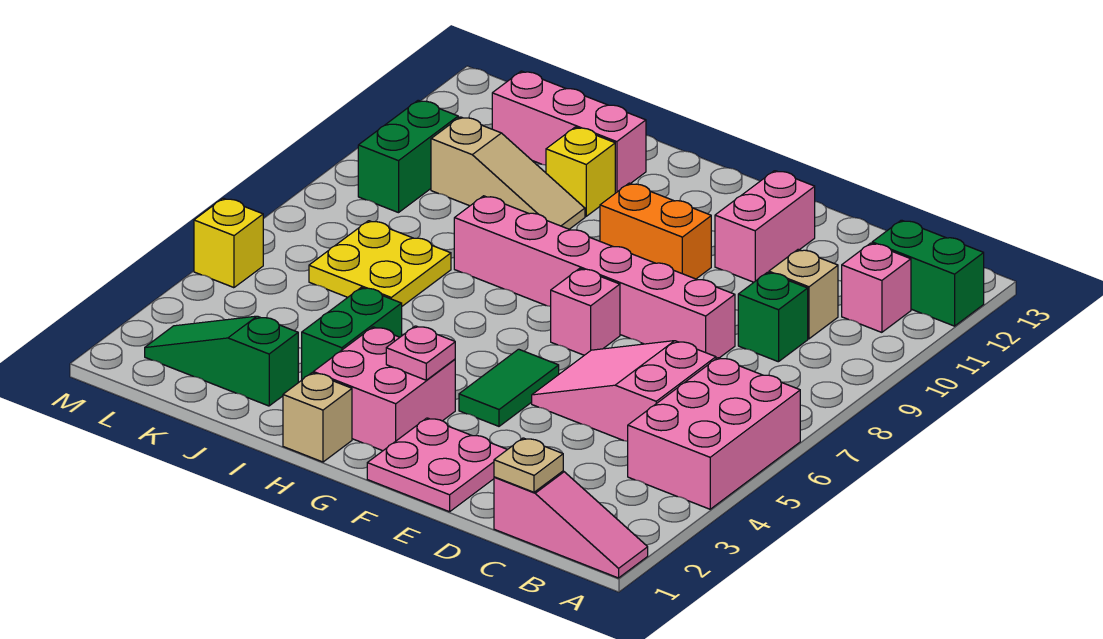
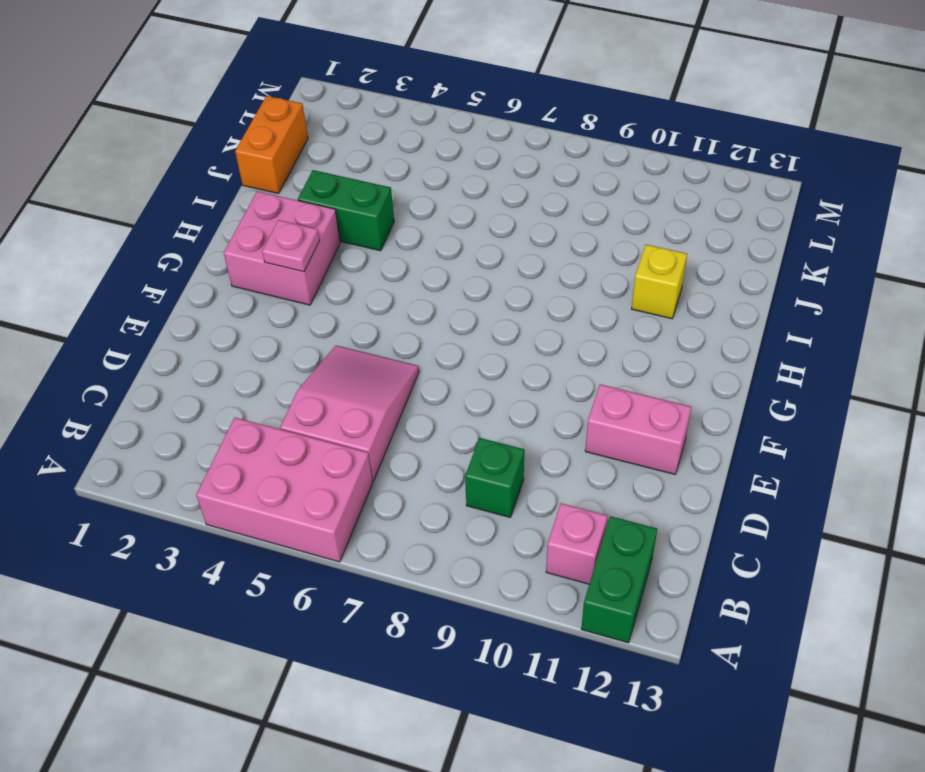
orange 1x2 brick [235,96,308,194] -> orange 1x2 brick moved to [600,183,711,279]
none -> pink 1x3 slope [494,471,648,578]
none -> tan 1x1 brick [769,250,838,339]
none -> pink 1x6 brick [454,196,735,359]

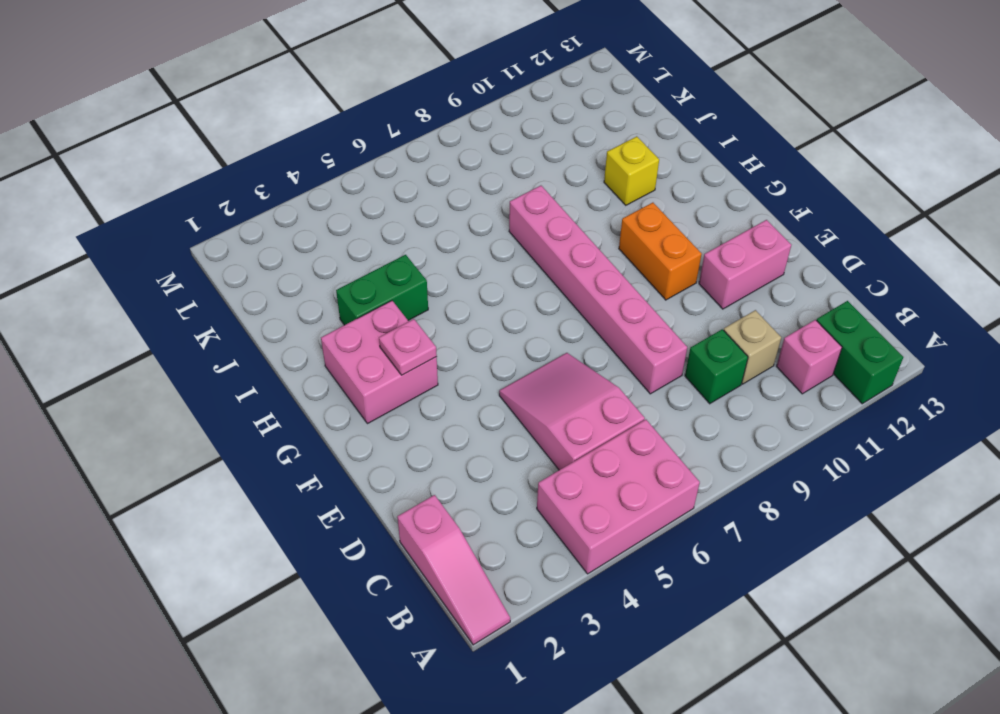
none -> pink 2x2 plate [367,418,508,512]
none -> green 1x2 tile [459,349,559,426]
none -> pink 1x1 brick [551,268,620,355]

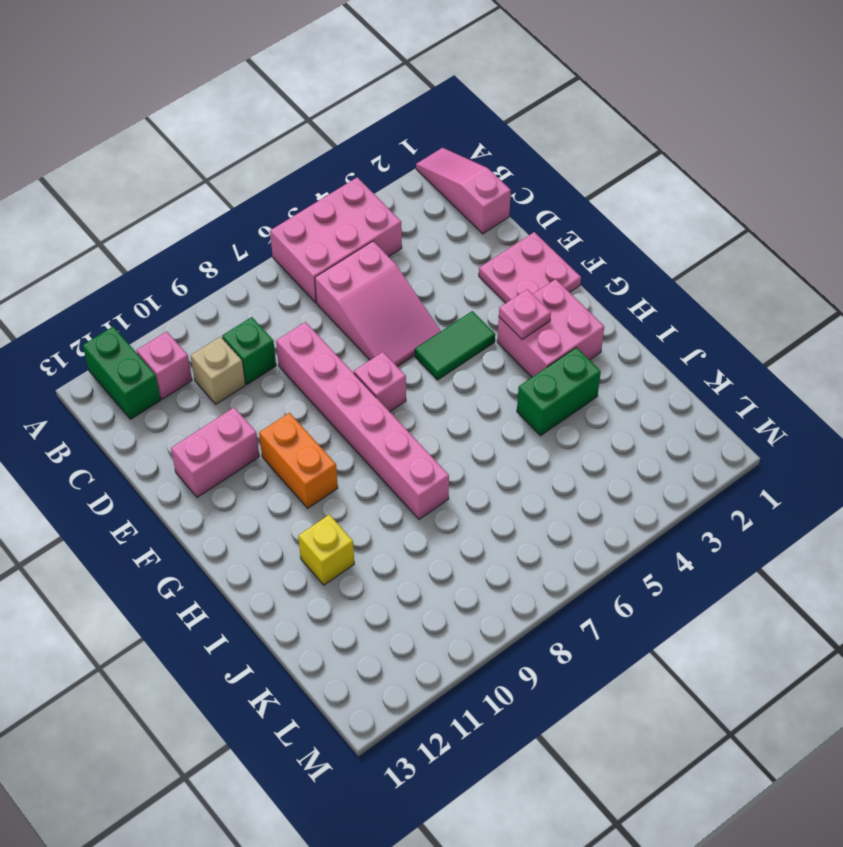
none -> tan 1x1 brick [283,373,352,462]
none -> tan 1x3 slope [431,117,585,229]
none -> pink 1x3 brick [492,71,646,193]

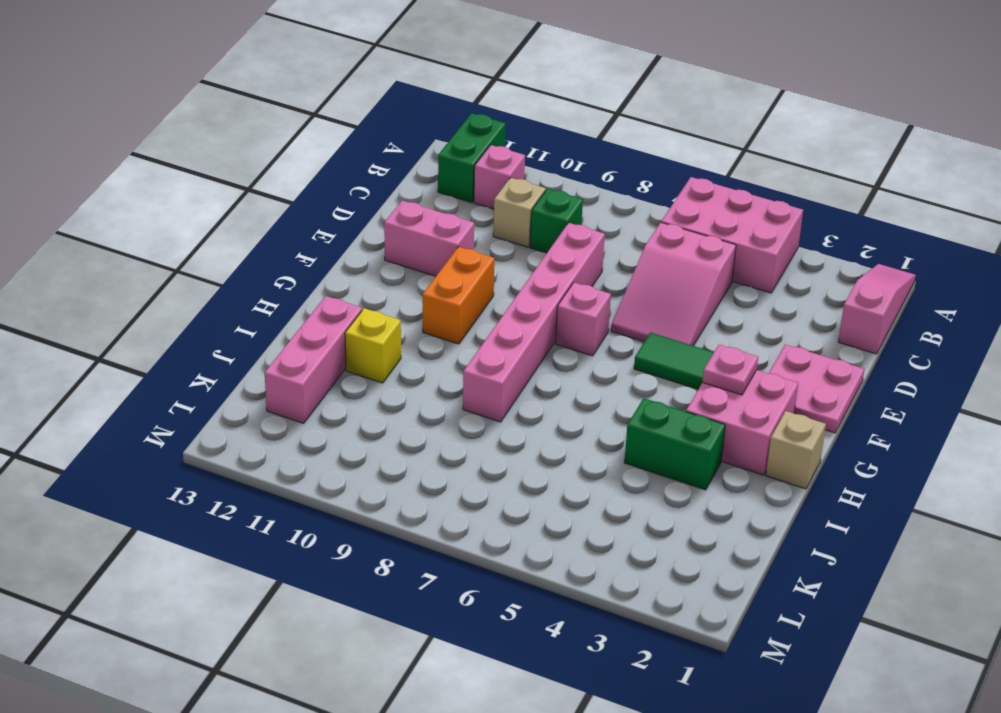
none -> tan 1x3 slope [431,117,585,229]
none -> green 1x3 slope [145,316,298,406]
none -> yellow 2x2 plate [309,221,451,306]

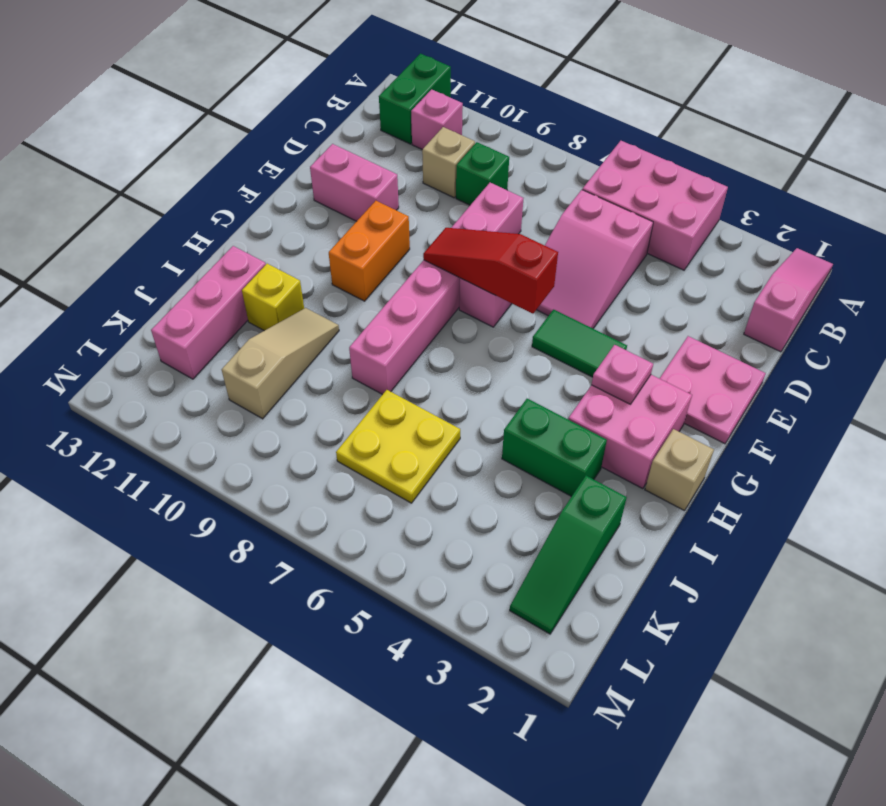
red 1x3 slope [423,228,558,314] -> none
none -> green 1x2 brick [358,100,458,213]
none -> yellow 1x1 brick [194,198,263,288]
none -> tan 1x1 plate [494,438,563,492]

